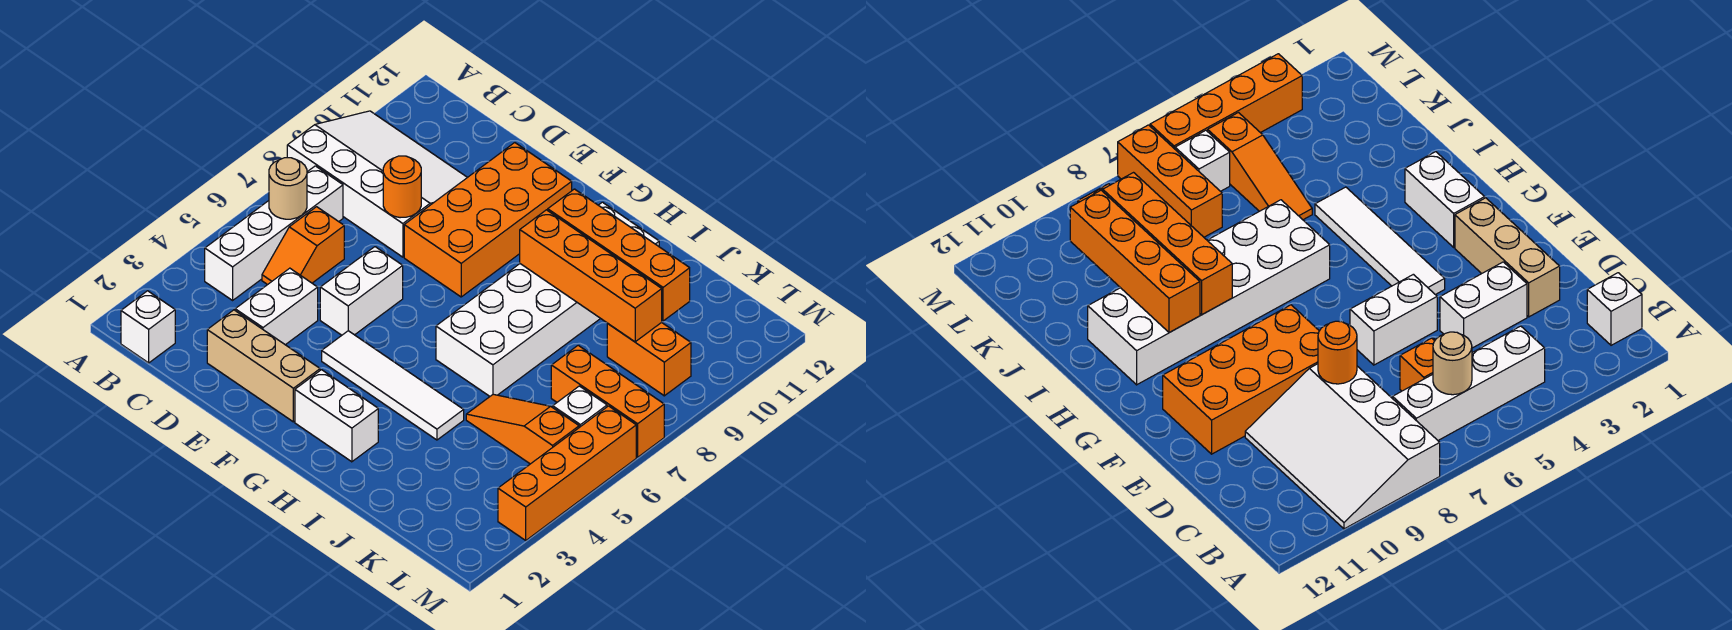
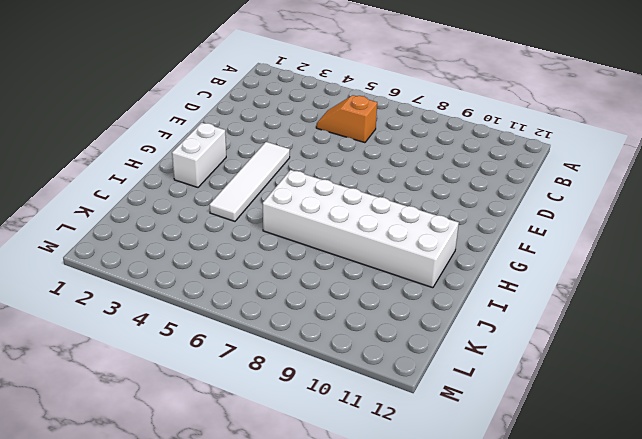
none -> white 3x4 slope [287,111,467,257]
none -> white 1x1 brick [121,291,175,363]
none -> white 1x4 brick [205,166,343,300]

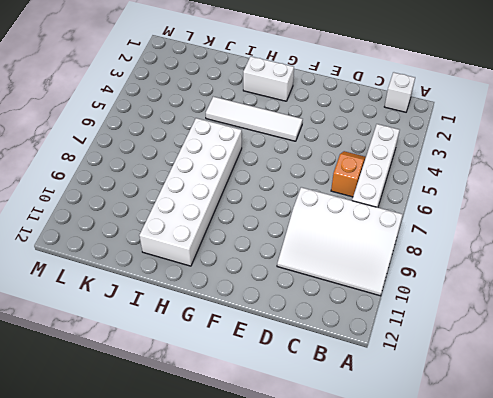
none -> tan 1x3 brick [207,310,320,422]
none -> white 1x2 brick [235,268,318,345]
none -> white 1x2 brick [320,247,403,335]

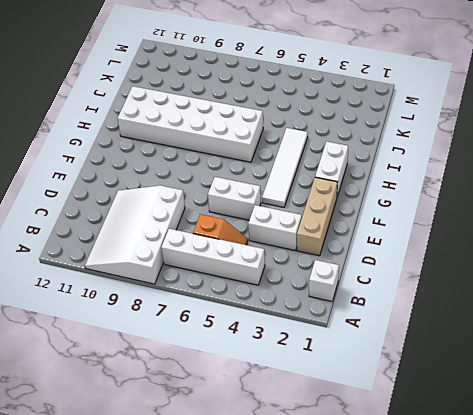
none -> orange 2x4 brick [404,143,572,297]
none -> orange 1x3 slope [466,394,579,464]
none -> orange 1x3 brick [551,345,664,457]

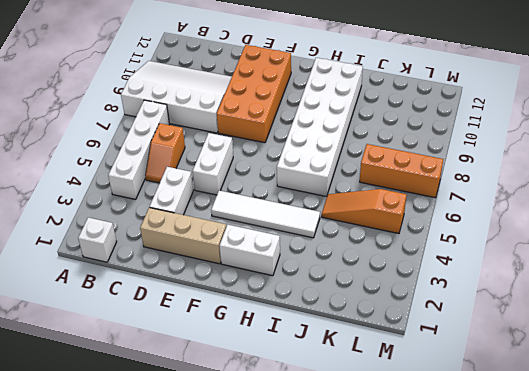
none -> orange 1x2 brick [607,322,691,396]
none -> white 1x1 brick [553,386,607,427]
none -> orange 1x4 brick [498,406,636,540]

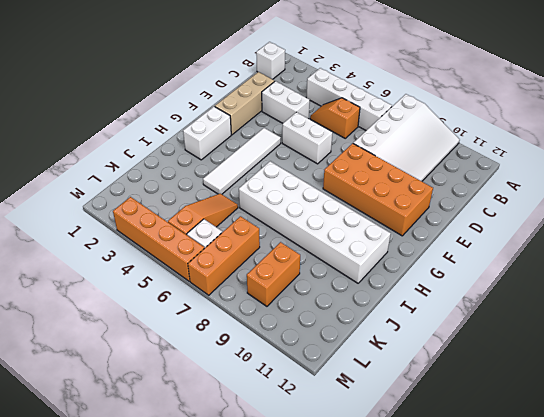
none -> tan 1x1 round brick [269,158,307,219]
none -> orange 1x1 round brick [383,156,421,218]
none -> orange 1x4 brick [520,210,662,342]

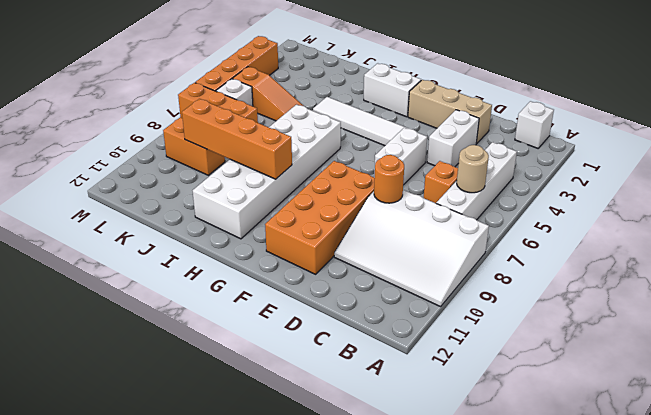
none -> orange 1x4 brick [548,189,690,321]

